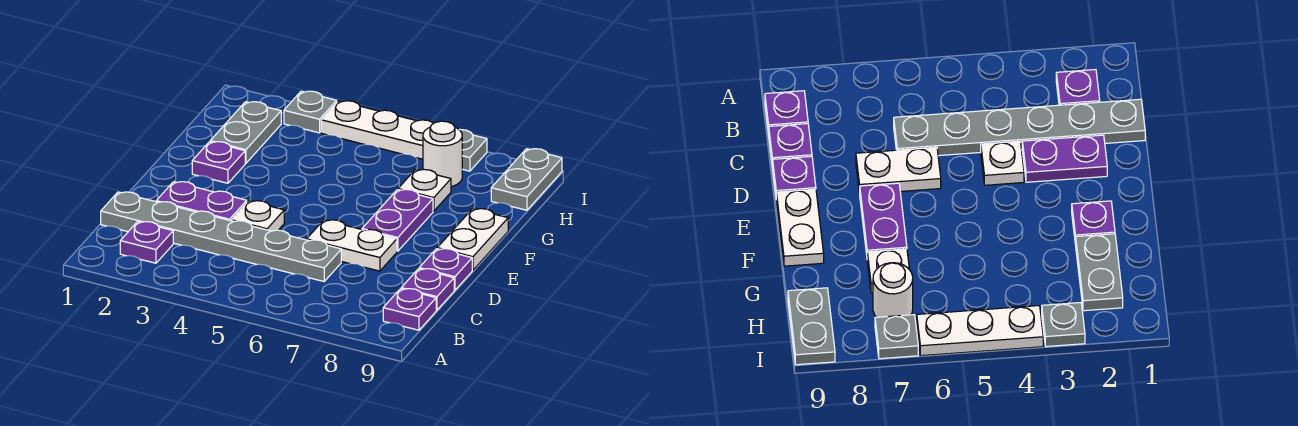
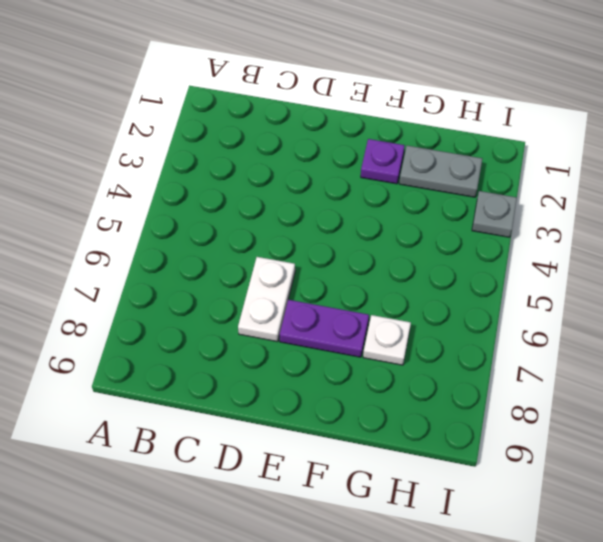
none -> purple 1x1 plate [120,222,173,263]
none -> purple 1x1 plate [383,289,436,330]
none -> grey 1x6 plate [101,192,341,281]

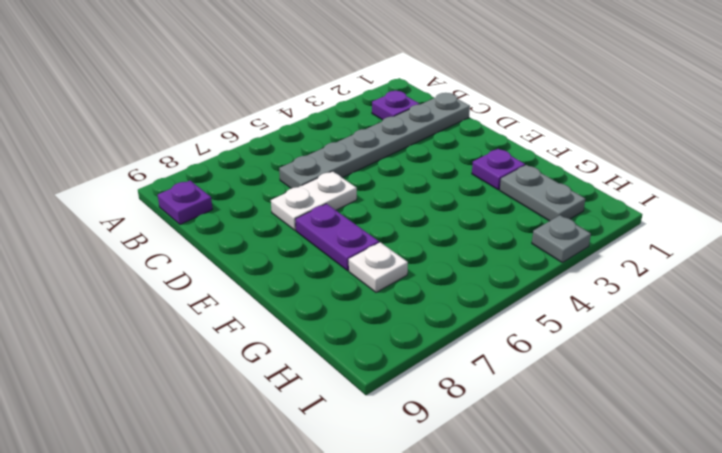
none -> purple 1x1 plate [401,269,454,310]
none -> purple 1x2 plate [156,182,247,221]
none -> white 1x1 plate [231,201,284,231]

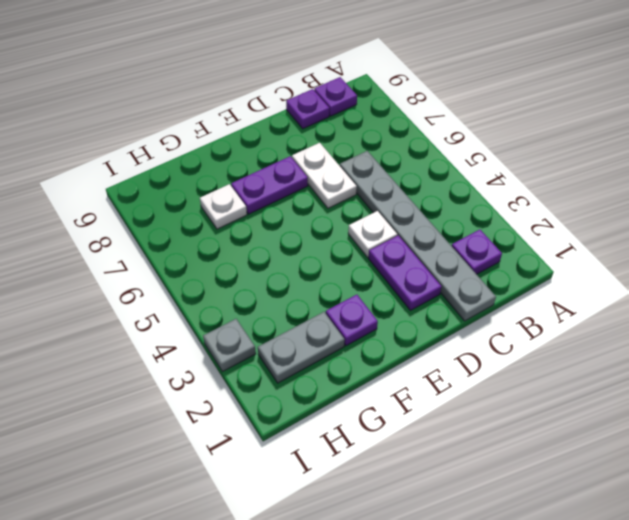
none -> purple 1x1 plate [419,249,472,290]
none -> white 1x2 plate [437,209,508,270]
none -> white 1x1 round brick [423,121,462,187]

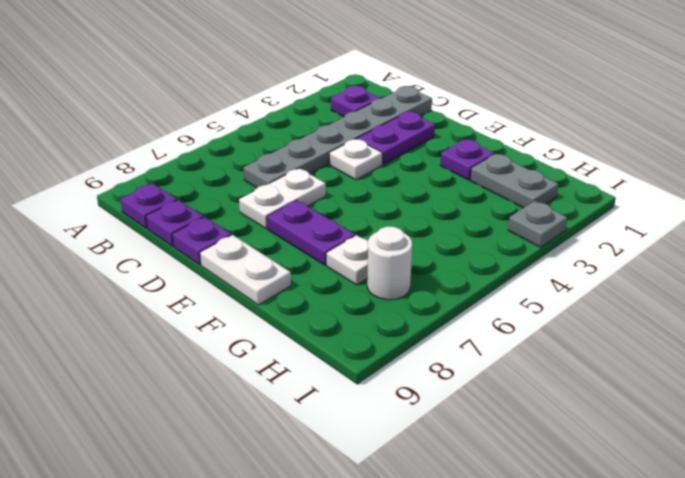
none -> grey 1x2 plate [491,149,562,210]
none -> white 1x3 plate [321,101,434,159]
none -> grey 1x1 plate [459,129,487,171]

